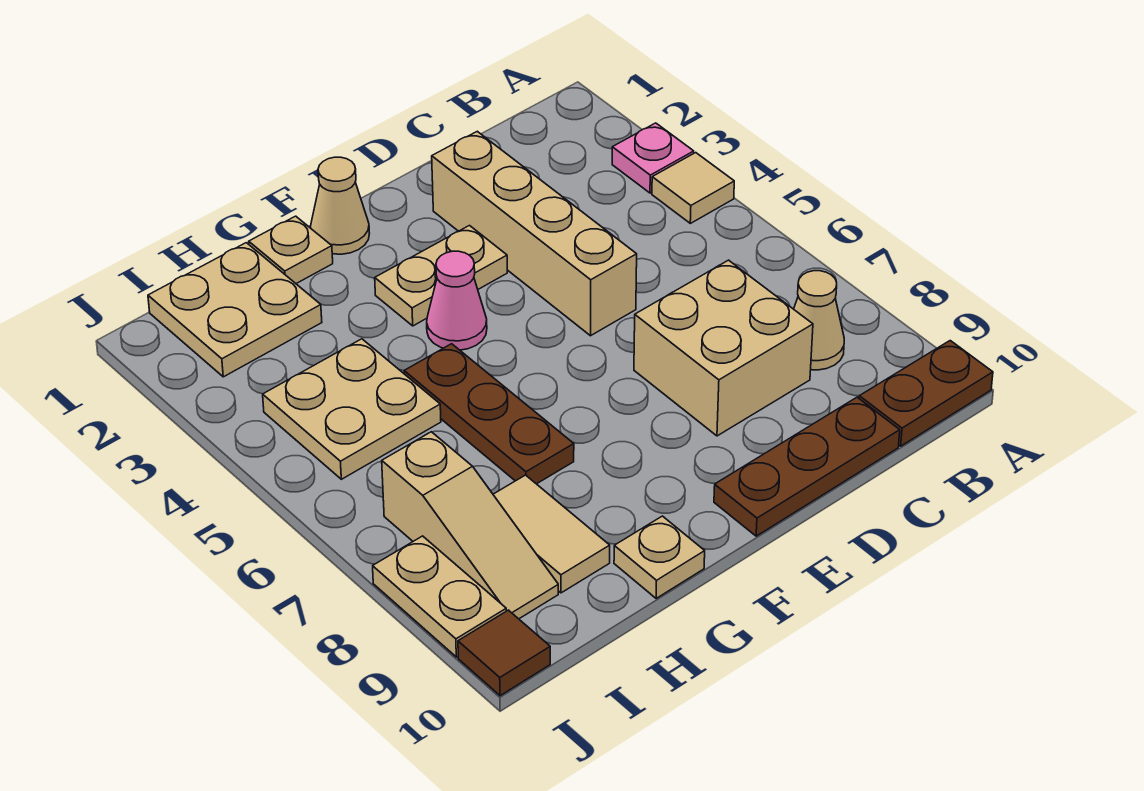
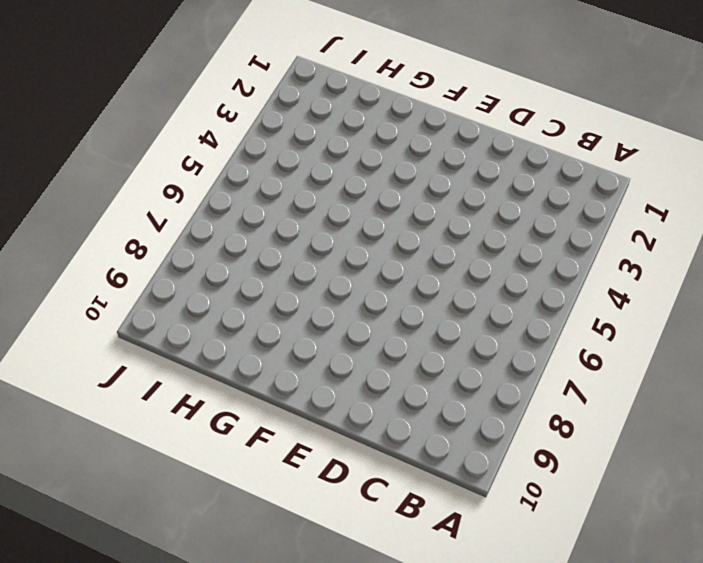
none -> pink 1x1 plate [612,123,694,193]
none -> tan 1x1 tile [652,153,734,223]
none -> brown 1x2 plate [859,341,993,446]

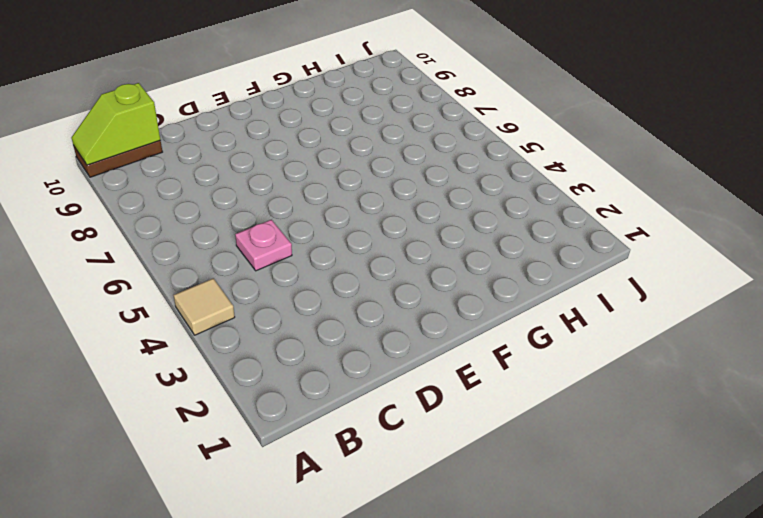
lime 1x2 slope [71,83,160,165] -> none
pink 1x1 plate [235,220,292,271] -> pink 1x1 plate moved to [612,123,694,193]
none -> tan 1x1 cone [794,271,844,370]
none -> tan 2x2 brick [634,260,813,436]
none -> brown 1x3 plate [714,397,900,536]

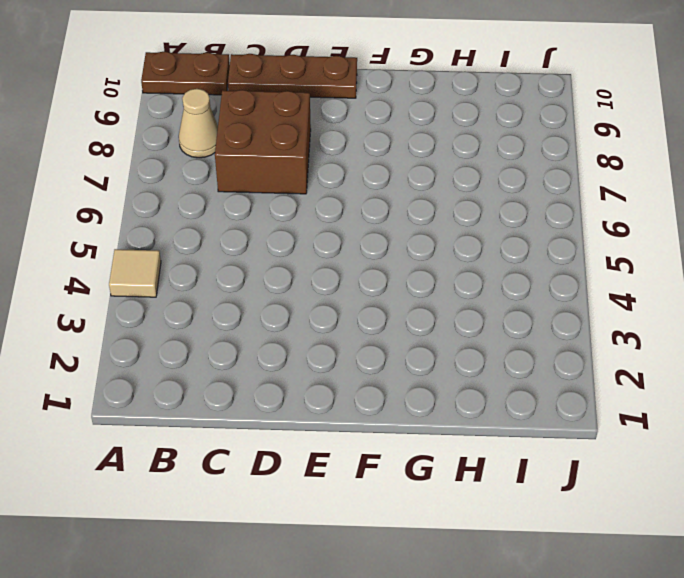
brown 2x2 brick [215,90,311,194] -> tan 2x2 brick [634,260,813,436]
none -> pink 1x1 plate [612,123,694,193]
none -> tan 1x4 brick [432,131,637,336]
none -> tan 1x2 plate [375,226,507,326]

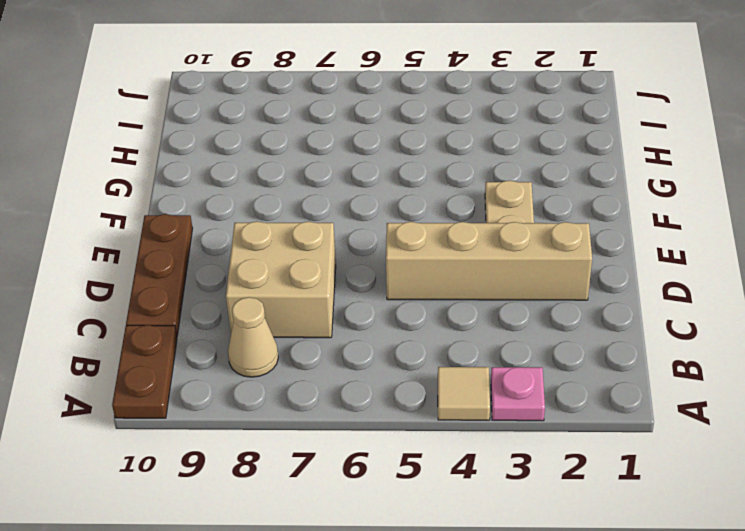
none -> tan 1x1 cone [310,157,369,254]
none -> pink 1x1 cone [427,251,487,350]
none -> tan 1x1 plate [249,216,333,284]

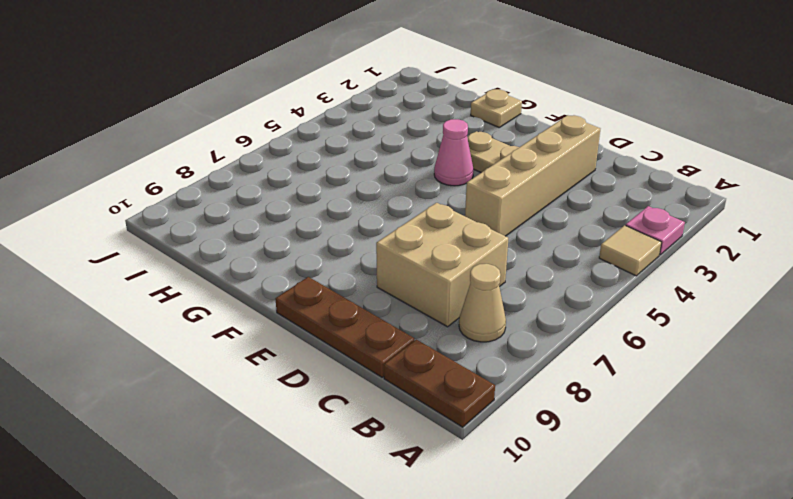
none -> tan 1x1 cone [310,157,369,254]
none -> brown 1x3 plate [404,344,574,484]
none -> tan 1x1 plate [614,516,705,599]

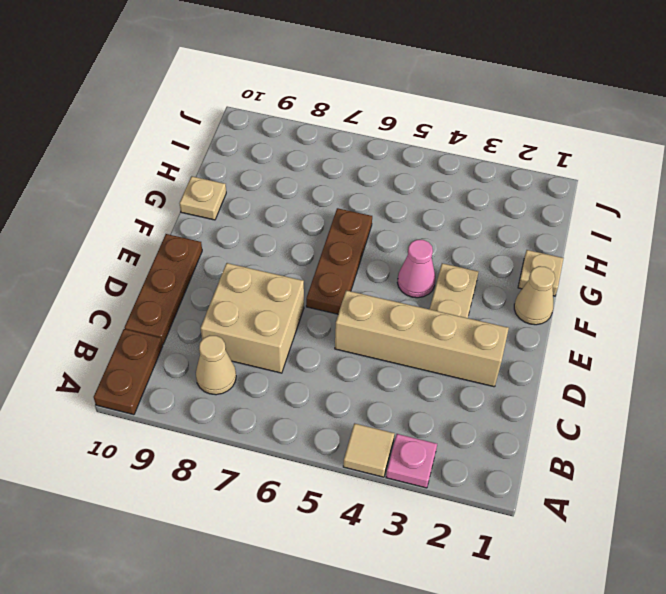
brown 1x3 plate [306,208,372,314] -> brown 1x3 plate turned to [404,344,574,484]
none -> tan 2x2 plate [148,243,322,377]
none -> tan 2x2 plate [263,339,441,479]
none -> tan 1x2 tile [493,475,610,593]

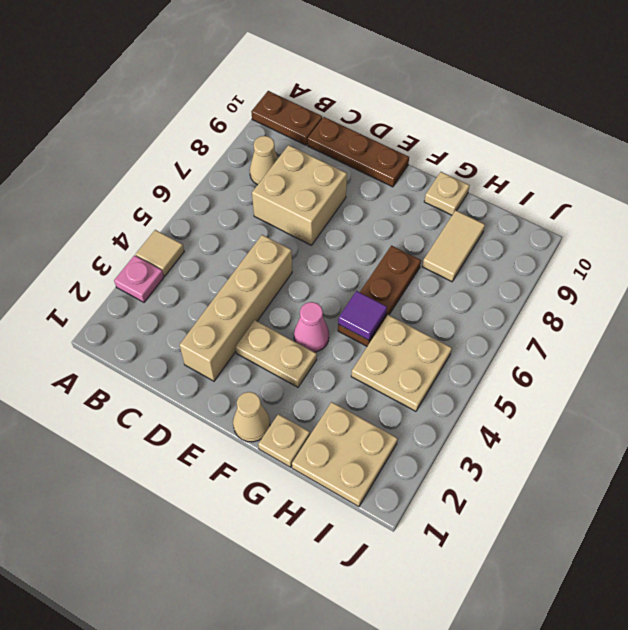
purple 1x1 tile [338,291,387,340] -> none
none -> tan 1x3 slope [382,432,558,619]
none -> tan 1x2 plate [373,536,506,657]
none -> brown 1x1 tile [458,610,550,696]

